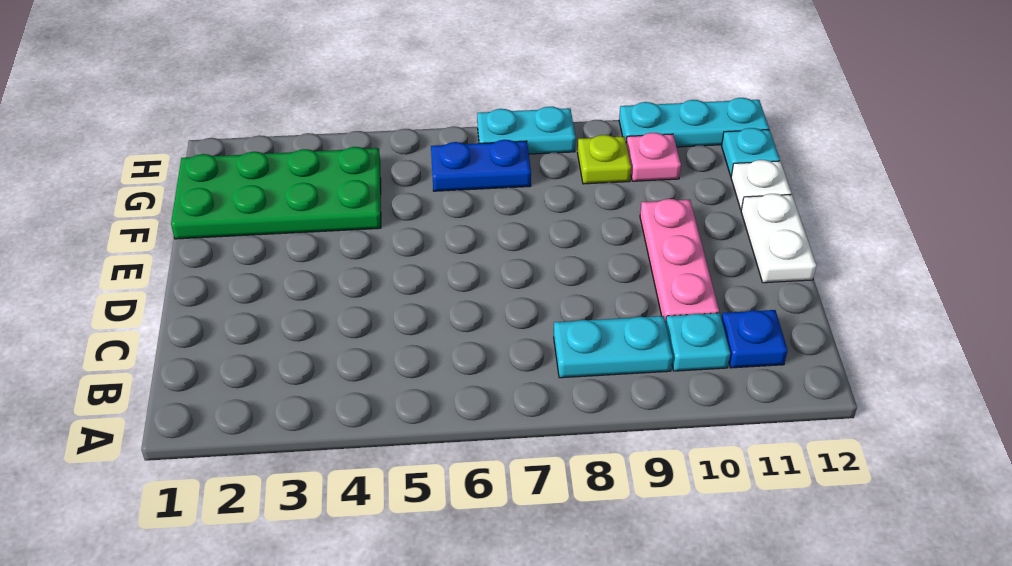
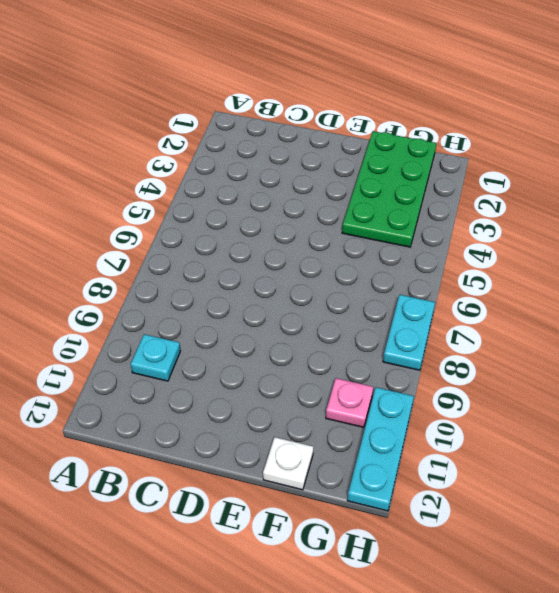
none -> cyan 1x2 plate [554,316,673,378]
none -> blue 1x1 plate [721,310,788,368]
none -> pink 1x3 plate [640,199,719,323]

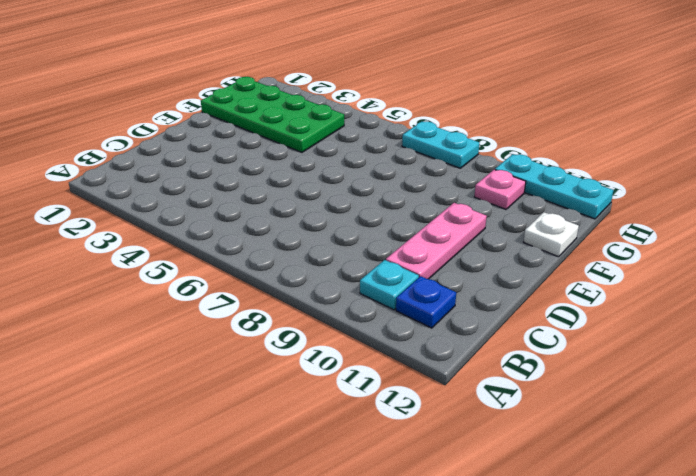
none -> cyan 1x2 plate [554,316,673,378]
none -> white 1x2 plate [741,194,816,283]
none -> blue 1x2 plate [431,140,531,191]

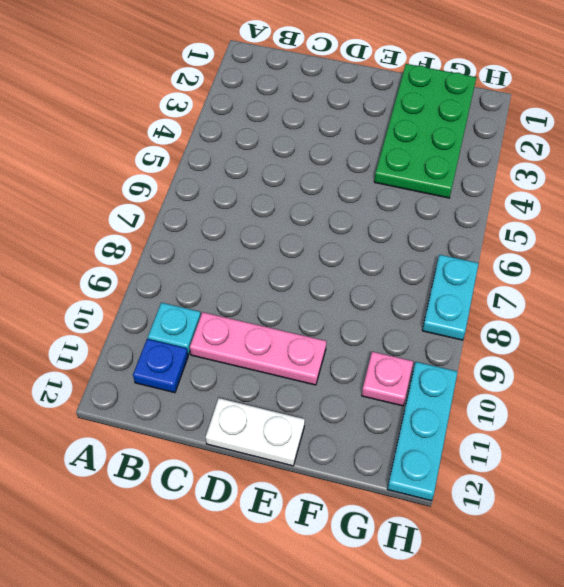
none -> cyan 1x2 plate [554,316,673,378]
none -> white 1x1 plate [731,160,791,209]
none -> blue 1x2 plate [431,140,531,191]

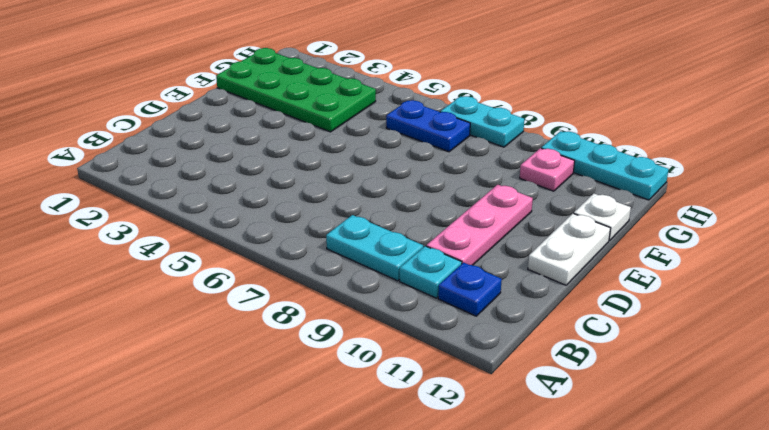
none -> lime 1x1 plate [578,135,631,184]
none -> cyan 1x1 plate [722,128,780,176]

